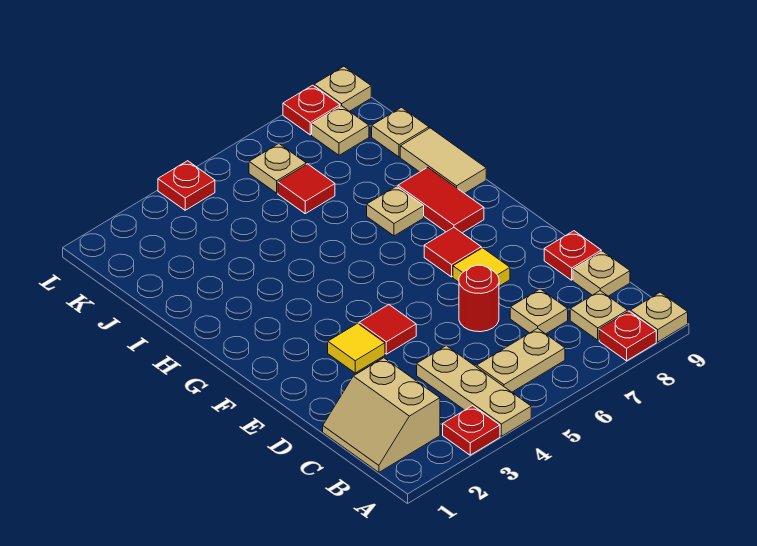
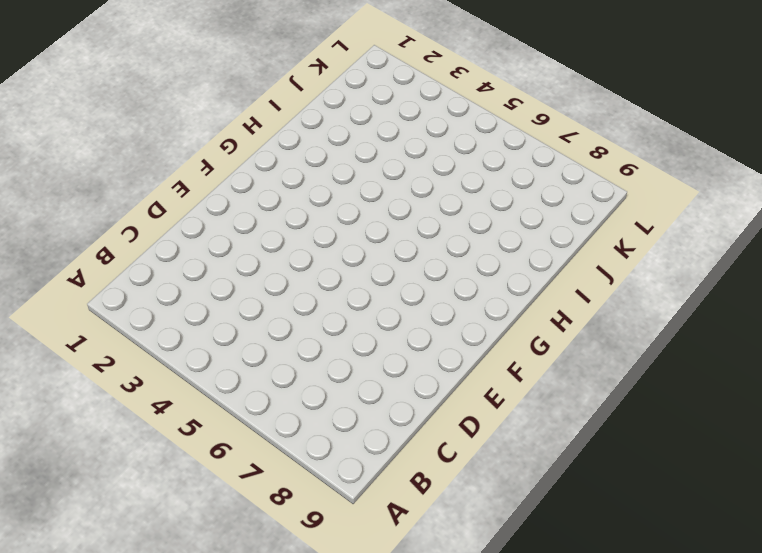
none -> red 1x1 plate [443,406,500,455]
none -> tan 1x3 plate [417,346,531,436]
none -> red 1x1 plate [599,311,656,361]

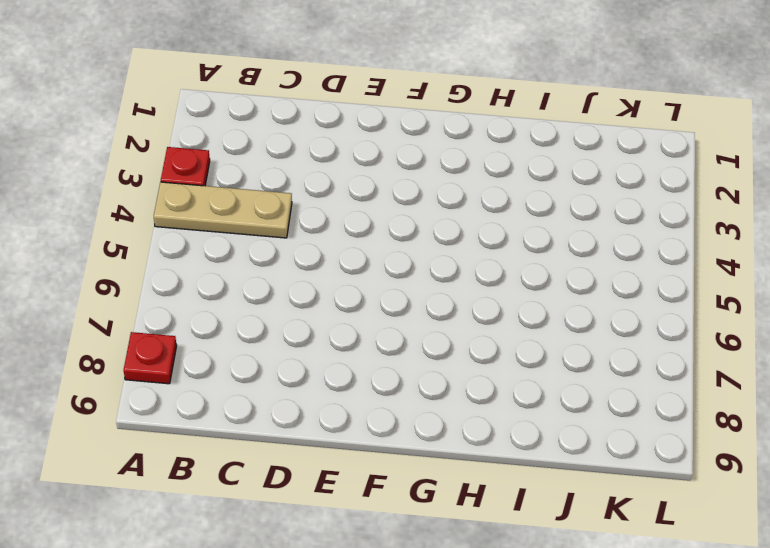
none -> tan 1x1 plate [630,292,688,342]
none -> tan 2x2 slope [323,358,440,472]
none -> tan 1x2 plate [477,328,565,392]

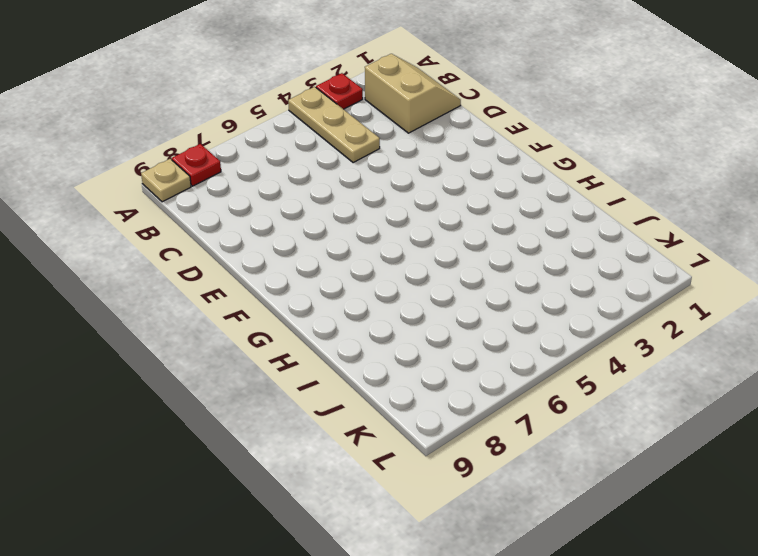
none -> tan 1x2 plate [477,328,565,392]
none -> tan 1x1 plate [570,291,628,340]
none -> tan 1x1 plate [510,289,568,334]

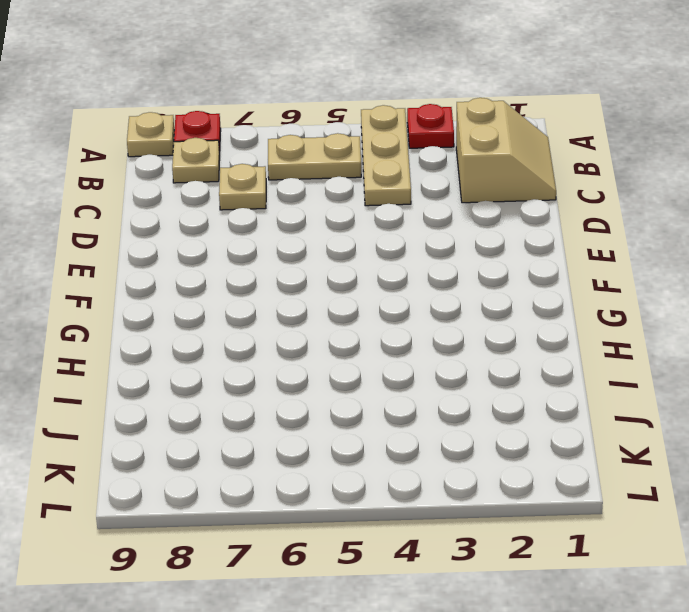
none -> tan 1x1 plate [573,251,630,296]
none -> red 1x1 round brick [459,265,499,332]
none -> red 1x1 plate [544,231,601,280]

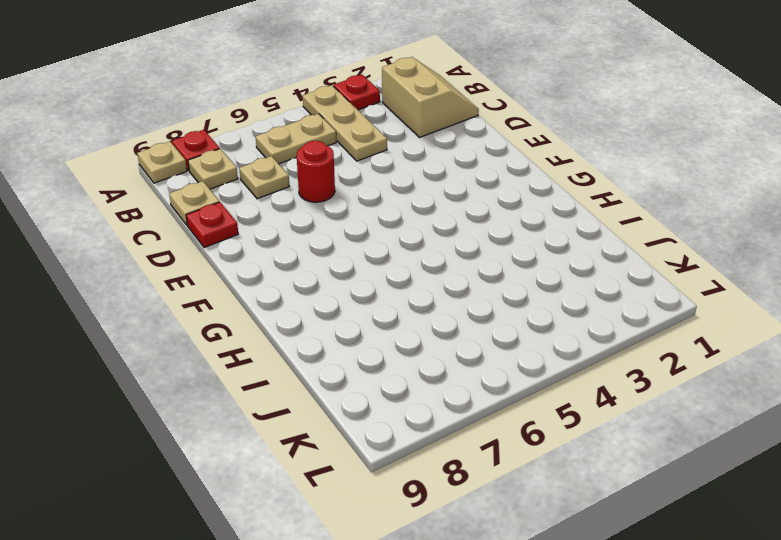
none -> yellow 1x1 tile [328,323,385,373]
none -> red 1x1 tile [359,305,416,354]
none -> yellow 1x1 tile [453,248,510,286]

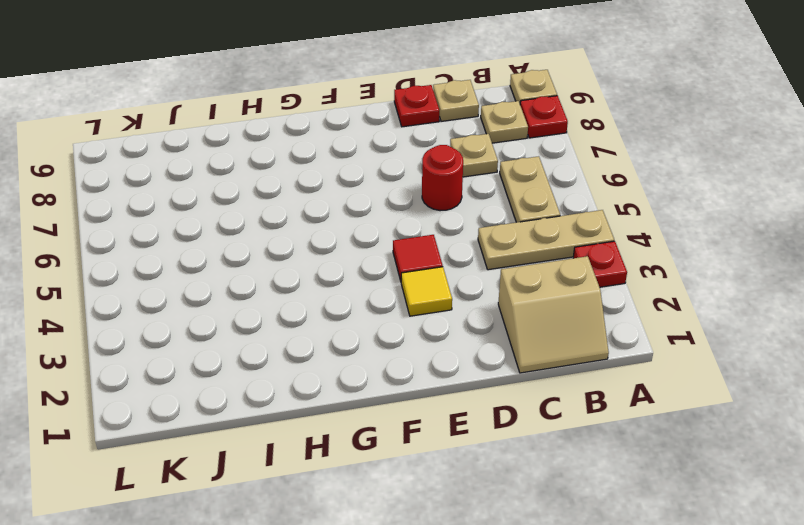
none -> yellow 1x1 tile [453,248,510,286]
none -> red 1x1 tile [424,228,481,277]
none -> red 1x2 tile [398,167,484,233]

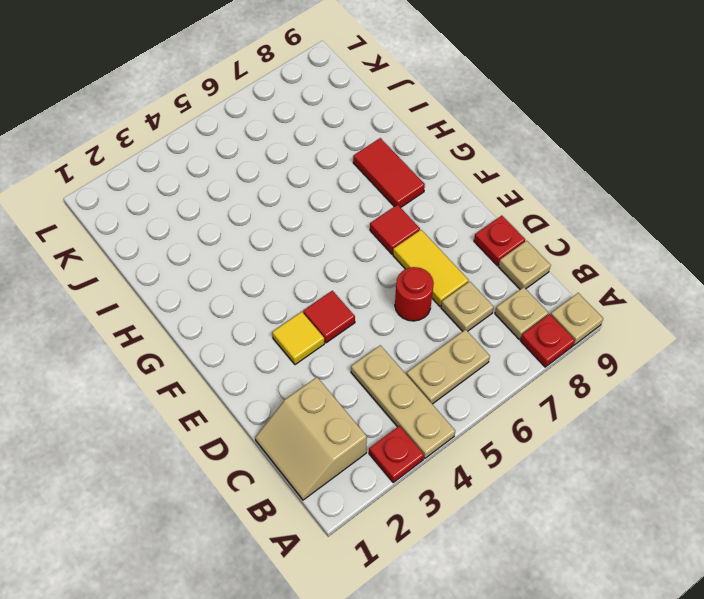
yellow 1x2 tile [393,230,468,306] -> yellow 1x1 tile [453,248,510,286]
none -> tan 1x1 plate [367,186,424,236]
none -> tan 1x2 tile [400,128,486,194]
none -> red 1x1 tile [278,164,335,214]

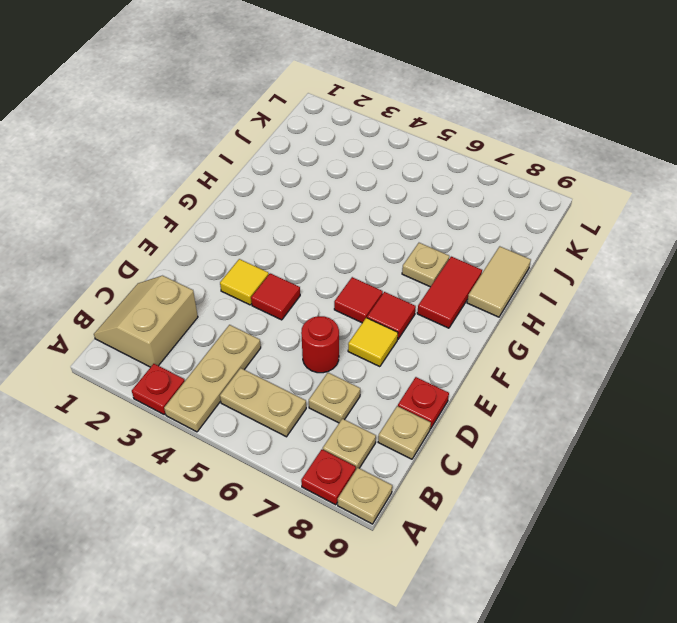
red 1x1 tile [334,277,383,323] -> red 1x1 tile moved to [278,164,335,214]
none -> tan 1x1 plate [372,108,429,157]
none -> tan 1x1 plate [249,144,306,193]
none -> tan 1x1 plate [312,106,369,155]

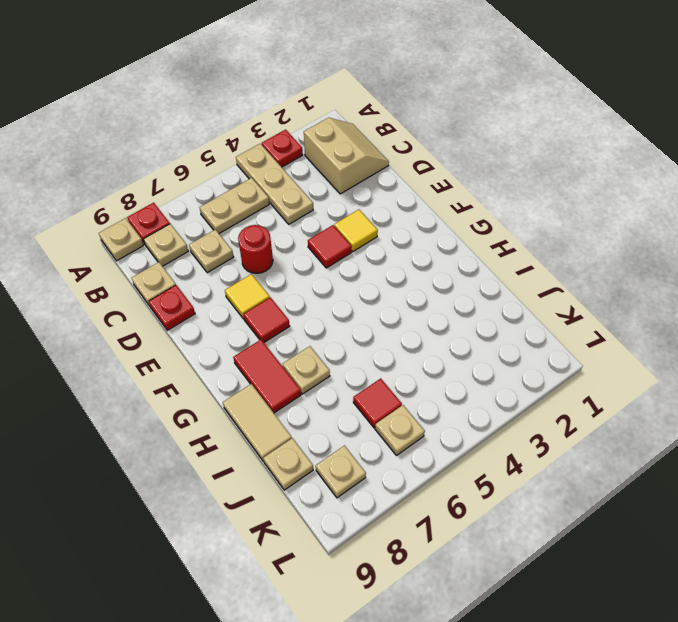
none -> red 1x1 plate [158,161,215,210]
none -> red 1x1 plate [283,85,340,135]
none -> tan 1x1 plate [314,67,371,111]

